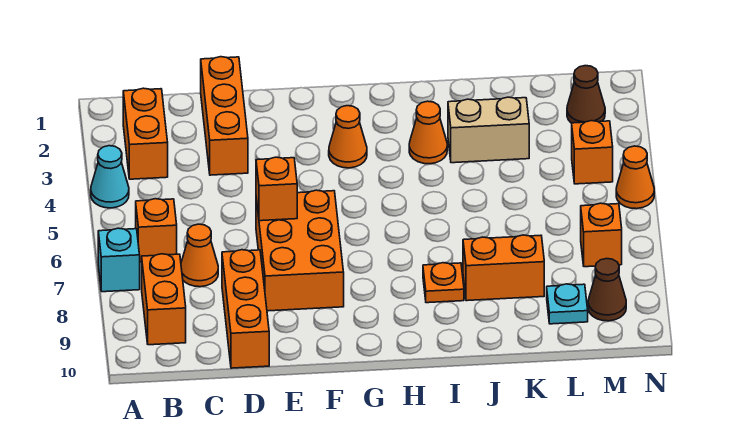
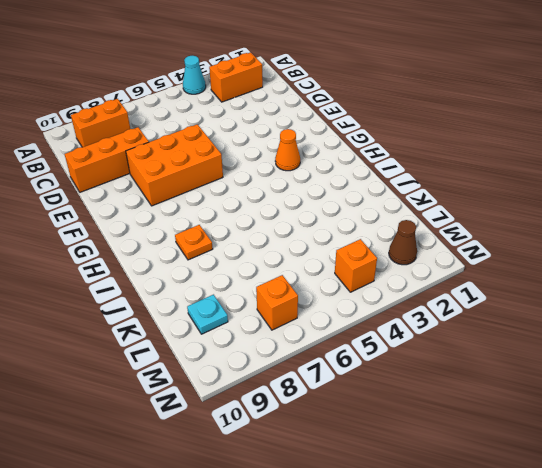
none -> cyan 1x1 brick [98,228,140,292]
none -> orange 1x1 brick [136,199,177,262]
none -> orange 1x1 cone [181,224,218,287]

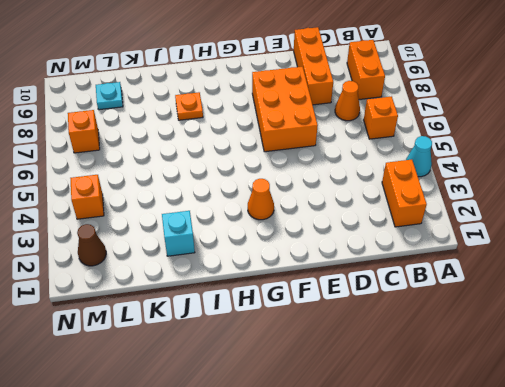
cyan 1x1 brick [162,211,195,256] -> cyan 1x1 brick moved to [98,228,140,292]
none -> orange 1x3 brick [201,57,248,175]
none -> orange 1x1 cone [409,101,447,164]
none -> tan 1x2 brick [448,97,529,163]

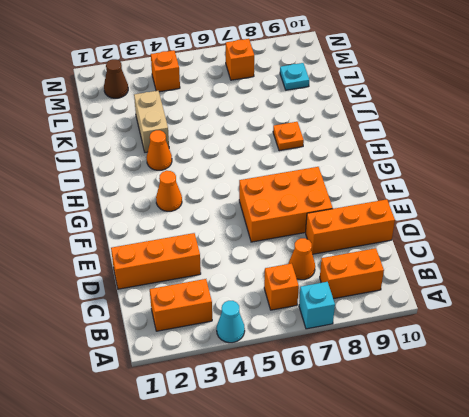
none -> orange 1x2 brick [463,235,544,301]
none -> brown 1x1 cone [588,259,626,321]
none -> orange 1x1 cone [616,146,654,209]

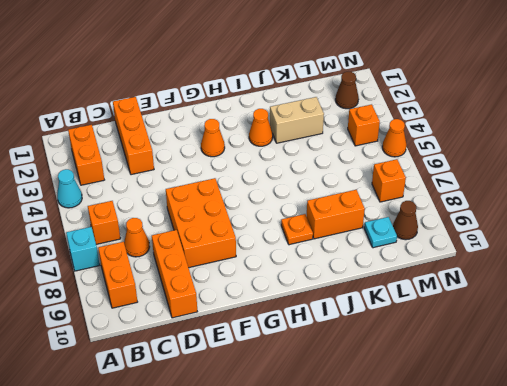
none -> orange 1x1 brick [256,157,297,221]

